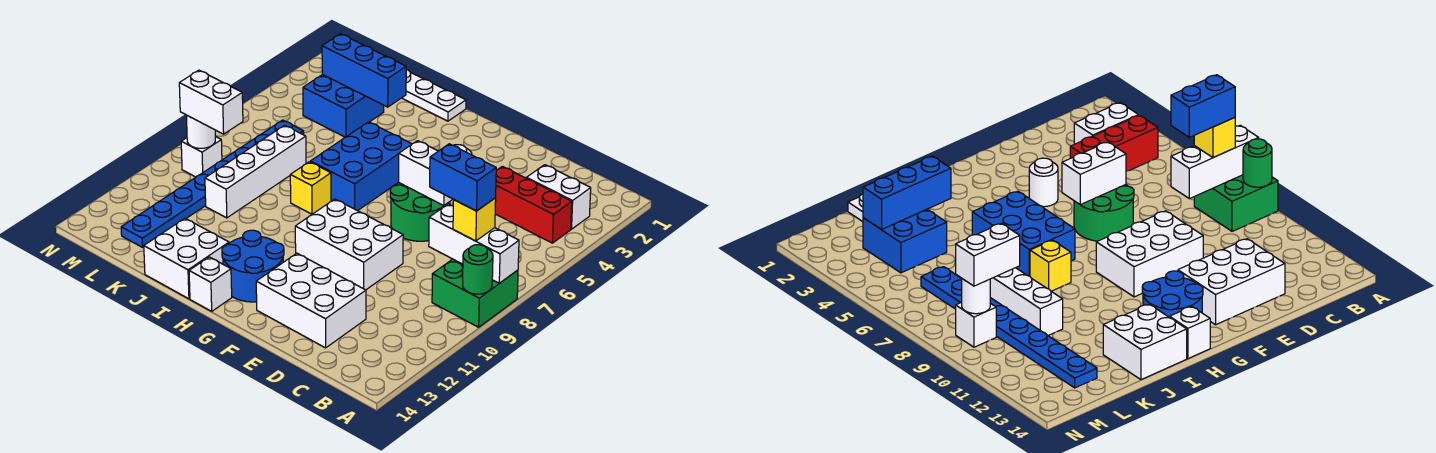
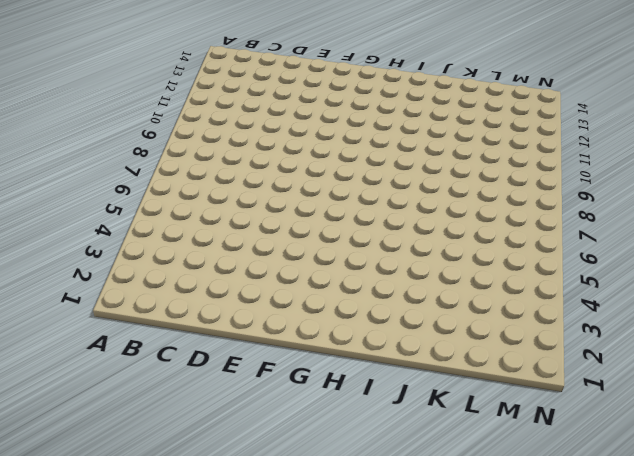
none -> green 2x2 brick [432,259,518,327]
none -> white 1x2 brick [526,165,591,229]
none -> red 1x3 brick [495,166,572,243]

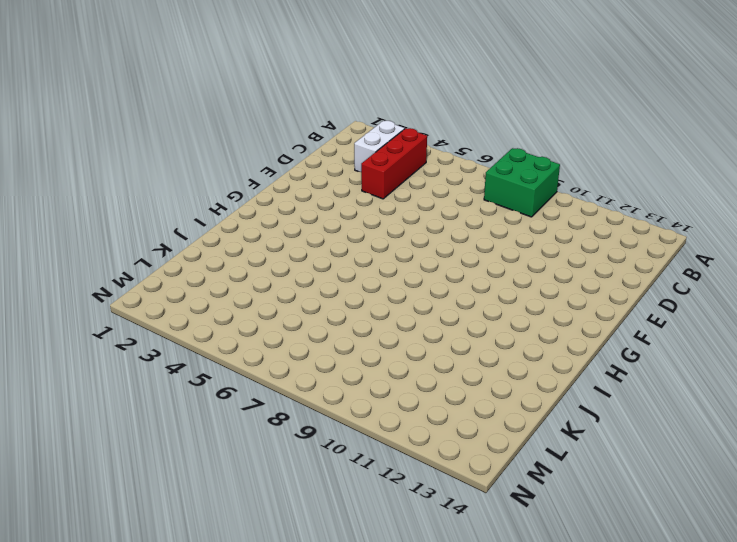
none -> white 2x3 brick [256,253,366,348]
none -> green 2x2 round brick [390,183,450,241]
none -> white 2x3 brick [295,199,403,290]

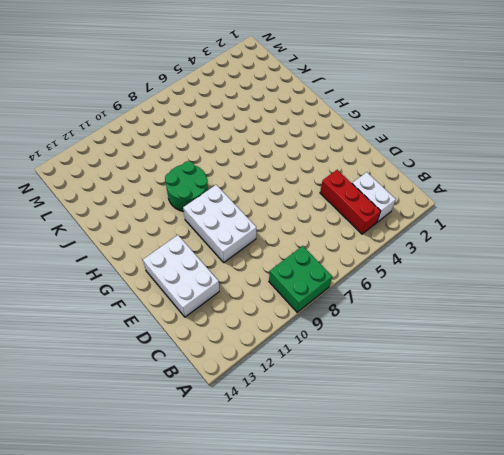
green 2x2 round brick [165,161,208,211] -> green 2x2 round brick moved to [390,183,450,241]
none -> white 1x1 round brick [1029,158,1058,207]
none -> blue 2x2 round brick [222,230,284,302]
none -> blue 2x3 brick [310,122,412,211]

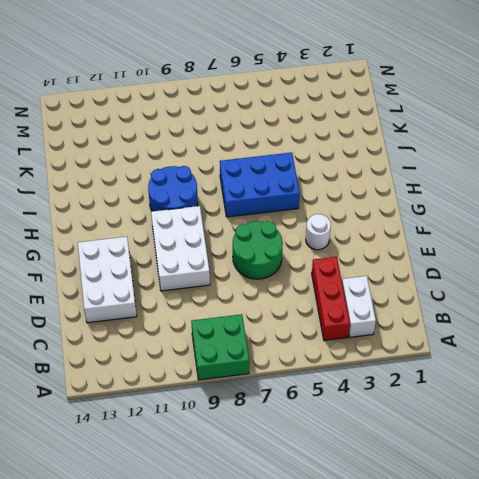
blue 2x2 round brick [148,166,198,211] -> blue 2x2 round brick moved to [222,230,284,302]
none -> white 1x1 brick [189,257,232,311]
none -> white 1x3 plate [402,69,466,121]
none -> yellow 1x1 brick [290,162,331,214]

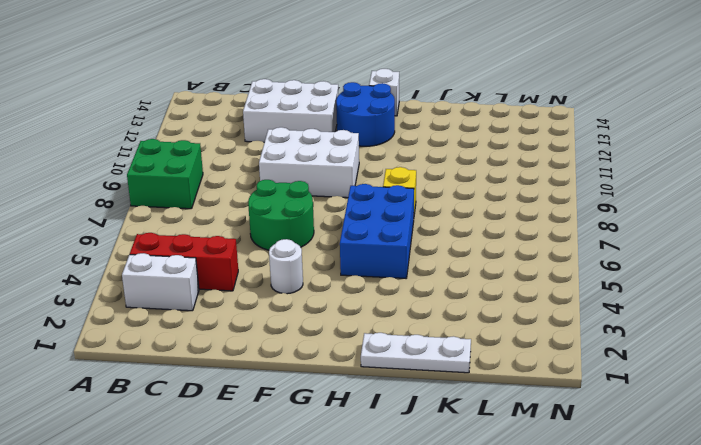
none -> white 2x2 brick [144,218,229,299]
none -> blue 2x2 brick [303,74,384,137]
none -> white 1x4 brick [205,125,306,218]

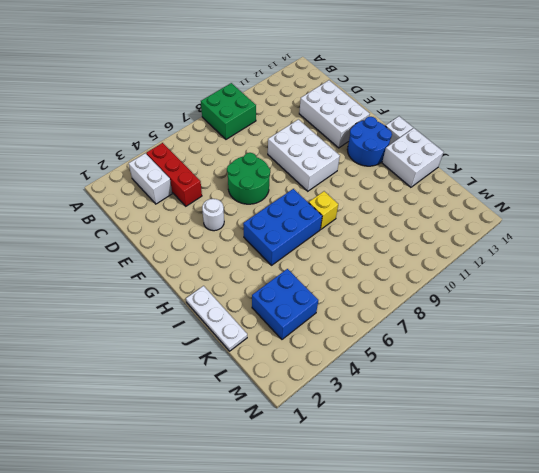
none -> white 1x4 brick [205,125,306,218]
none -> blue 1x8 plate [121,120,304,247]
none -> white 1x1 brick [181,136,222,177]

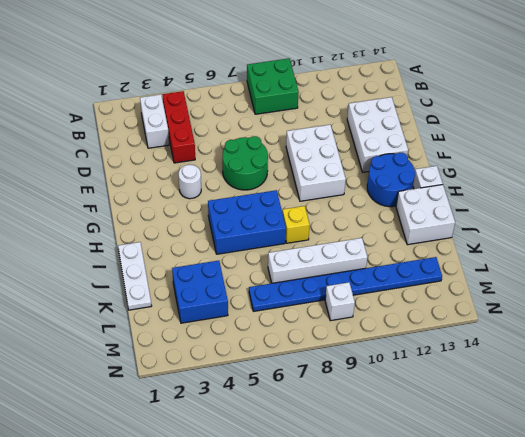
none -> white 1x3 brick [429,204,519,283]
none -> green 1x1 round brick [463,245,493,294]
none -> white 1x2 brick [399,141,453,205]

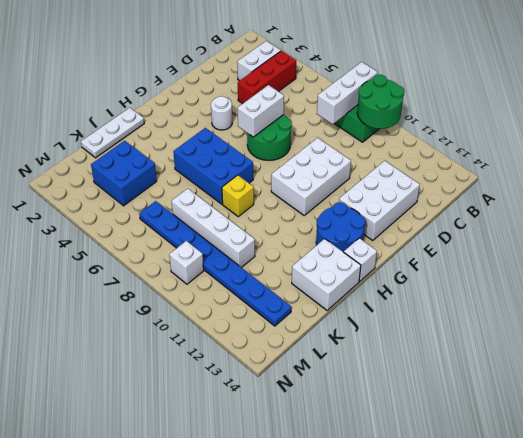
green 2x2 round brick [357,75,404,129] -> green 1x1 round brick [463,245,493,294]
none -> blue 1x3 brick [322,34,406,107]
none -> white 1x1 round brick [186,115,215,148]
none -> yellow 1x1 brick [453,198,496,241]

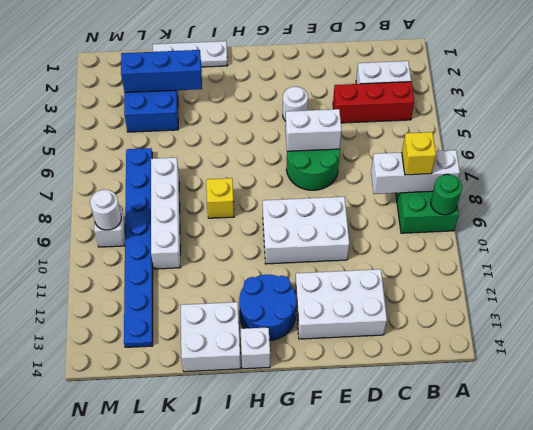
none -> blue 2x3 brick [310,122,412,211]
none -> white 1x2 brick [179,70,243,134]
none -> blue 1x2 brick [430,144,496,211]

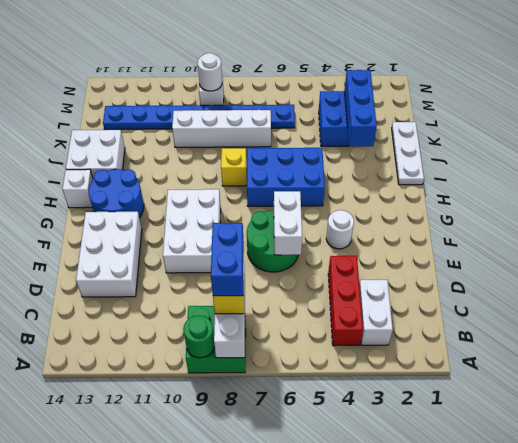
none -> white 1x2 brick [179,70,243,134]

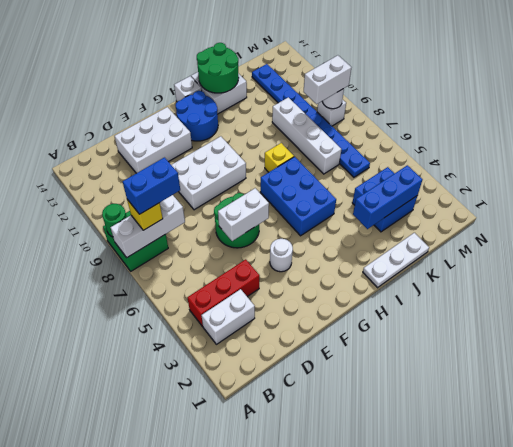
green 2x2 round brick [197,43,239,93] -> none

